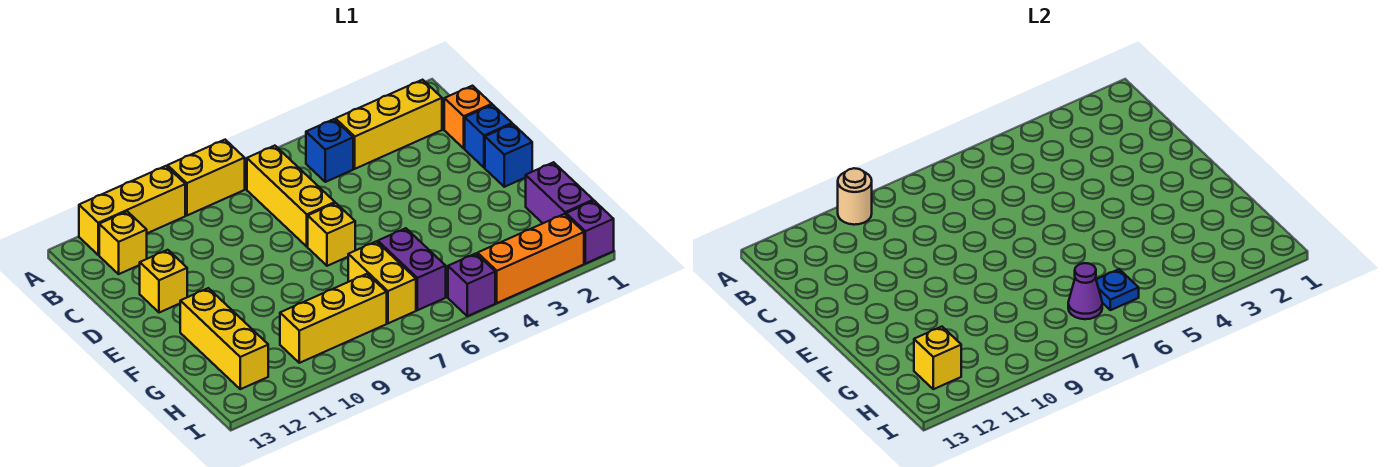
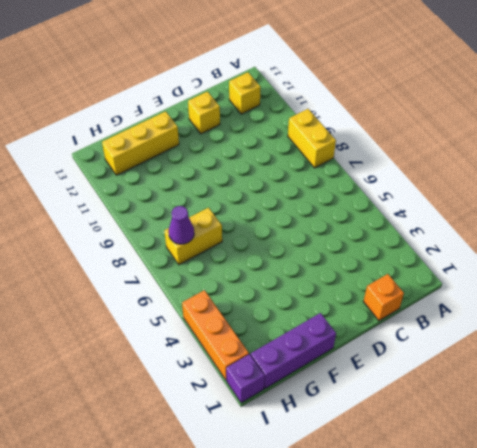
purple 1x3 brick [251,313,336,388] -> purple 1x2 brick [526,162,593,223]
none -> yellow 1x3 brick [79,166,185,255]
none -> yellow 1x3 brick [336,80,442,169]
none -> blue 1x1 brick [306,119,353,182]

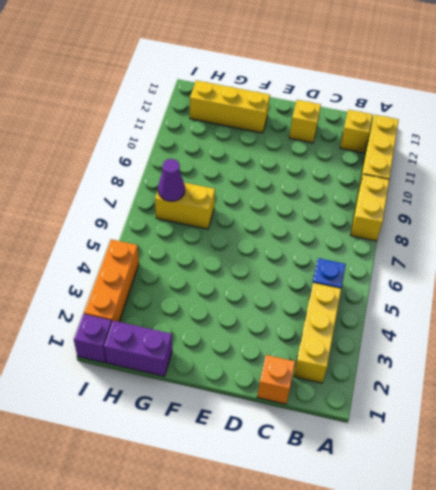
none -> yellow 1x3 brick [247,146,335,247]
none -> blue 1x1 brick [465,105,512,168]
none -> blue 1x1 brick [485,124,532,187]

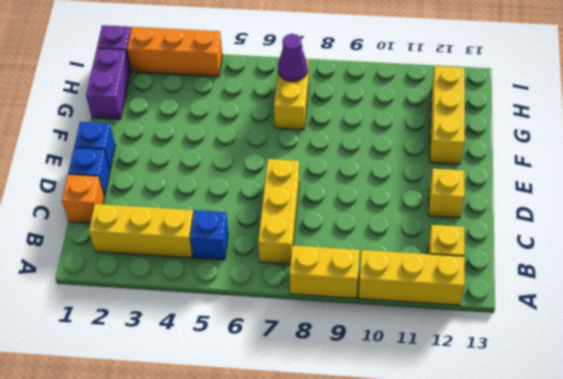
none -> yellow 1x1 brick [308,203,355,266]
none -> purple 1x2 brick [378,228,446,310]
none -> yellow 1x3 brick [280,274,387,363]

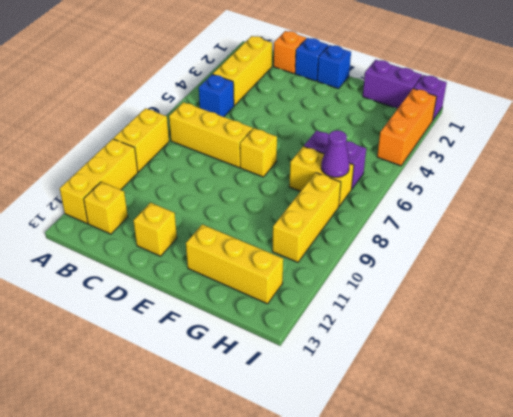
none -> purple 1x1 brick [448,254,495,316]
none -> tan 1x1 round brick [838,168,872,225]
none -> blue 1x1 plate [1096,269,1139,310]

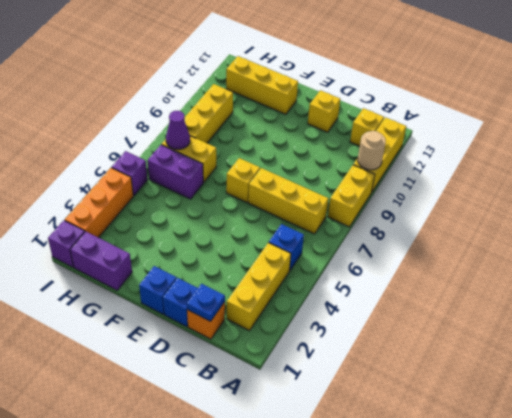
blue 1x1 plate [187,284,225,321] -> blue 1x1 plate moved to [1096,269,1139,310]
none -> yellow 1x1 brick [914,327,961,389]

